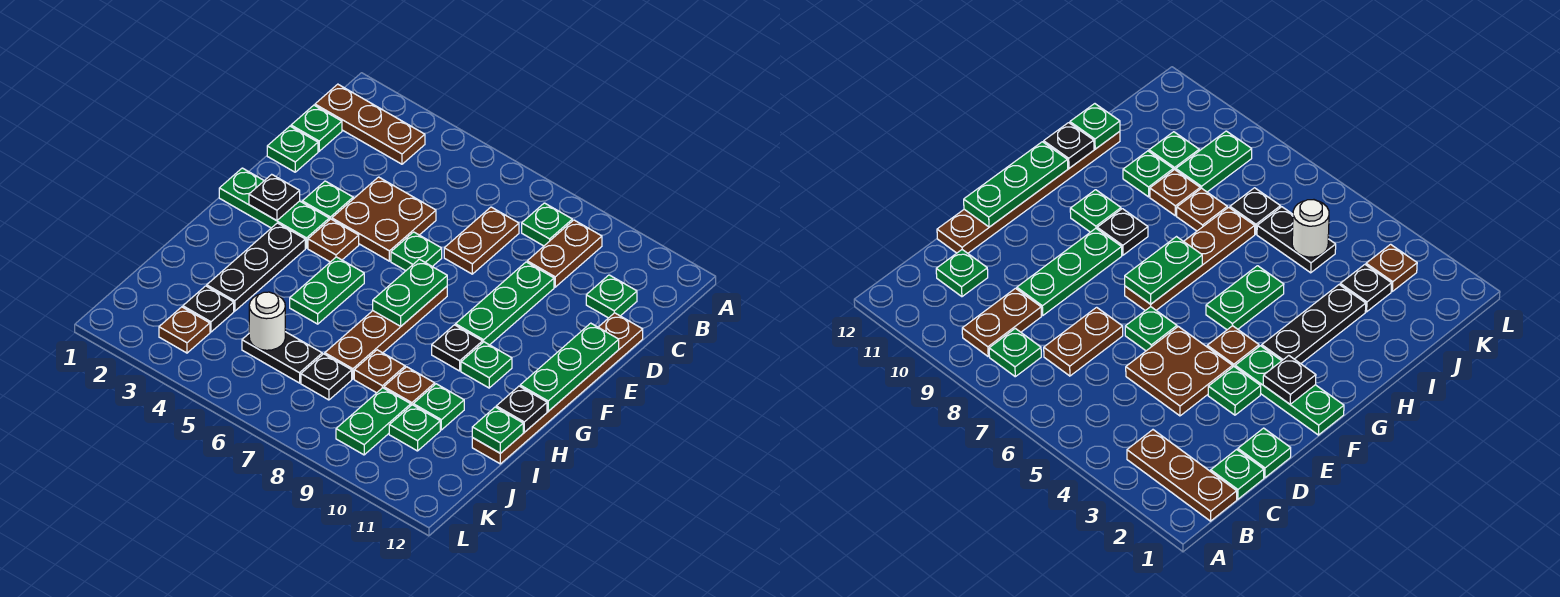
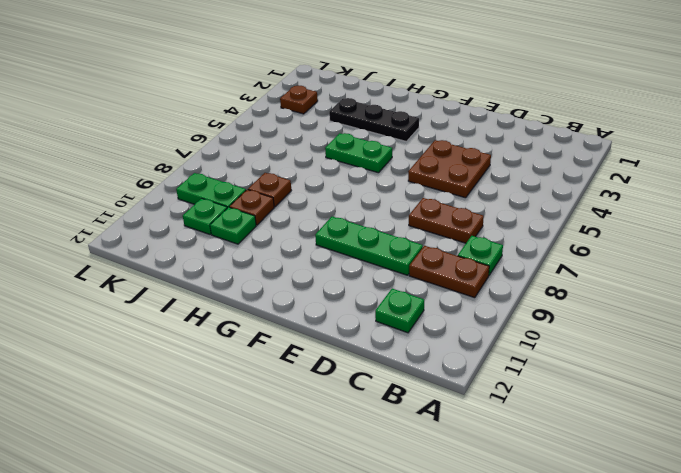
none -> brown 1x3 plate [315,84,425,164]
none -> green 1x1 plate [291,105,342,151]
none -> green 1x1 plate [267,126,318,172]
none -> brown 1x6 plate [472,313,643,464]

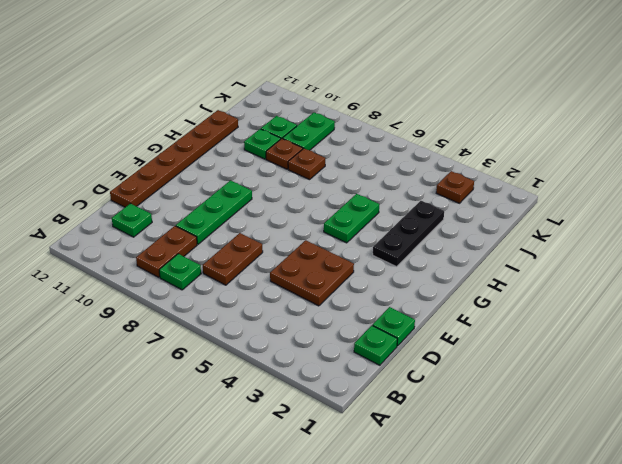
none -> brown 1x3 plate [315,84,425,164]
none -> green 1x1 plate [302,181,353,220]
none -> green 1x1 plate [391,232,442,271]
none -> green 1x3 plate [219,168,329,248]

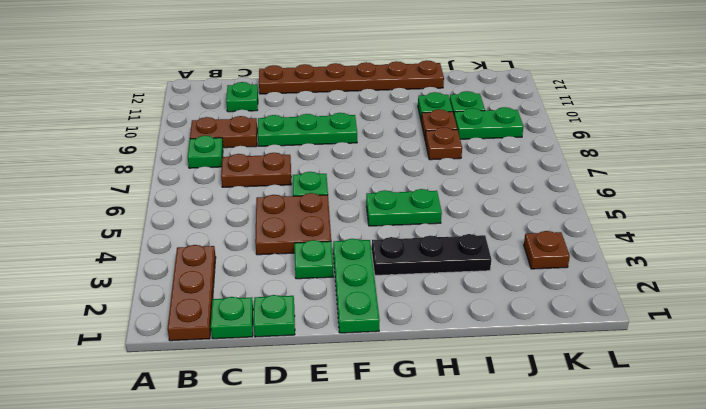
none -> brown 1x1 plate [308,219,359,262]
none -> brown 1x4 plate [325,286,447,379]
none -> black 1x1 plate [432,325,482,371]
none -> green 1x1 plate [461,342,512,388]

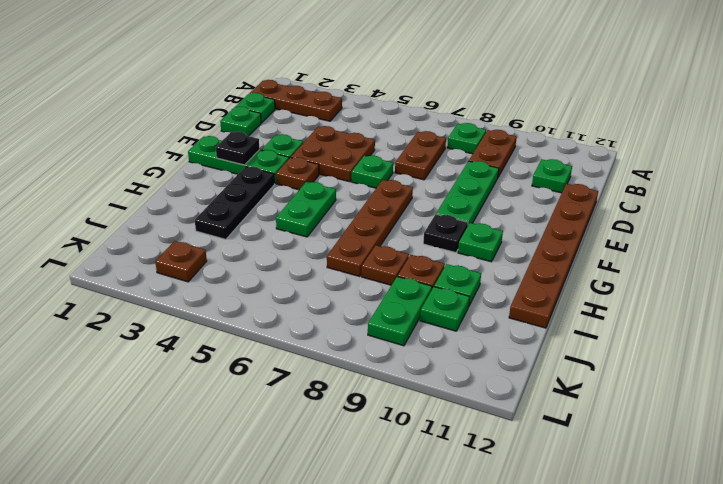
none -> black 1x1 plate [183,286,234,332]
none -> black 1x2 plate [242,332,322,383]
none -> black 1x1 plate [301,354,352,400]
none -> green 1x3 plate [520,323,619,411]

